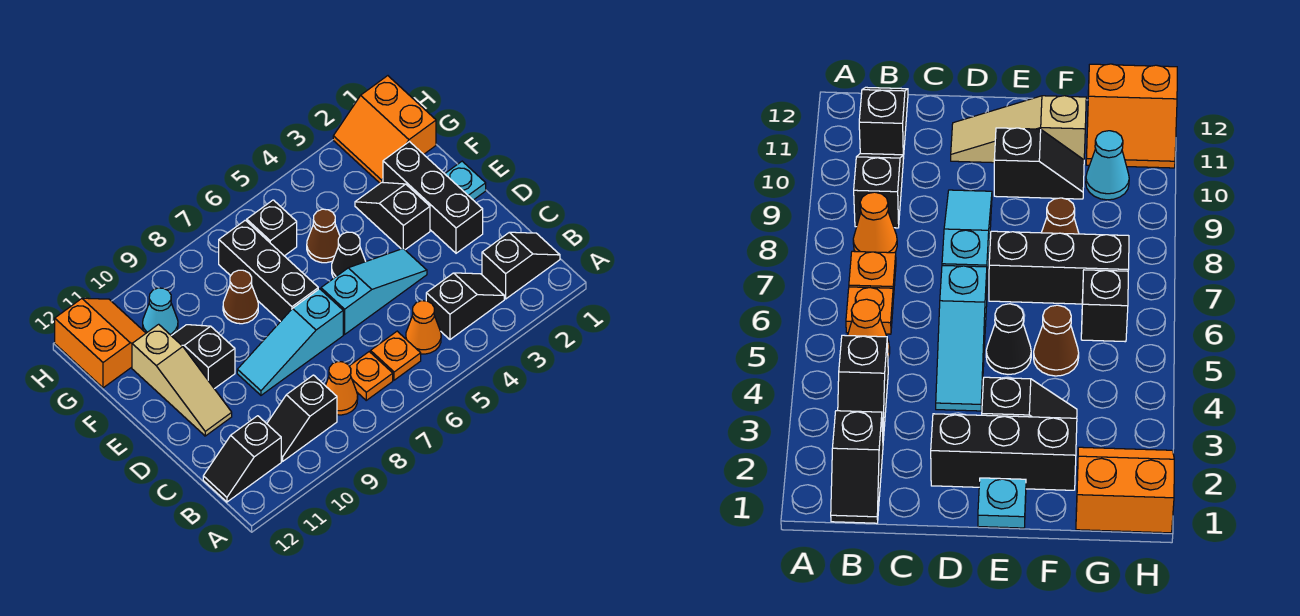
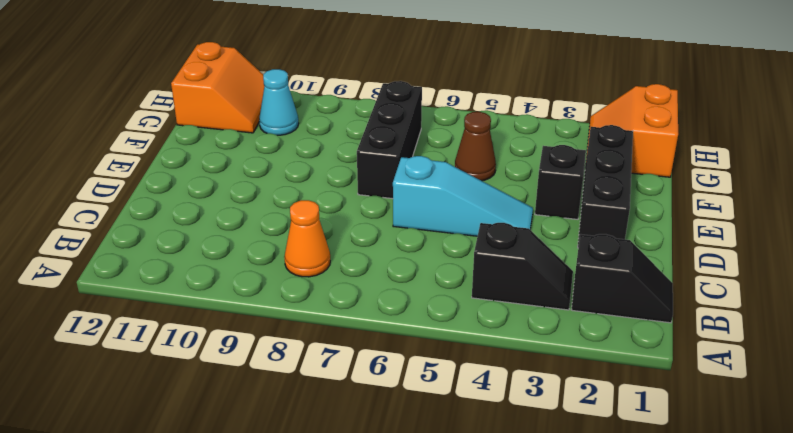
none -> orange 1x1 cone [406,301,441,354]
none -> orange 1x1 plate [371,331,421,380]
none -> orange 1x1 plate [349,352,393,400]

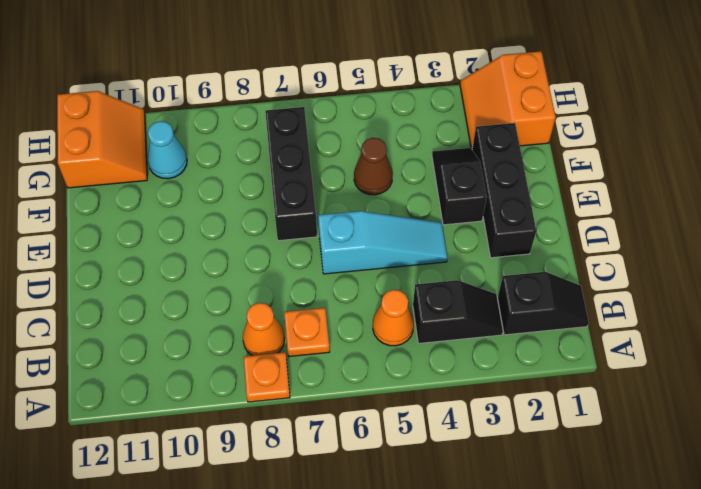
orange 1x1 plate [244,352,290,402] -> orange 1x1 plate moved to [371,331,421,380]
none -> black 1x2 slope [267,375,337,461]
none -> black 1x2 slope [203,416,281,502]
none -> cyan 1x3 slope [237,289,343,395]

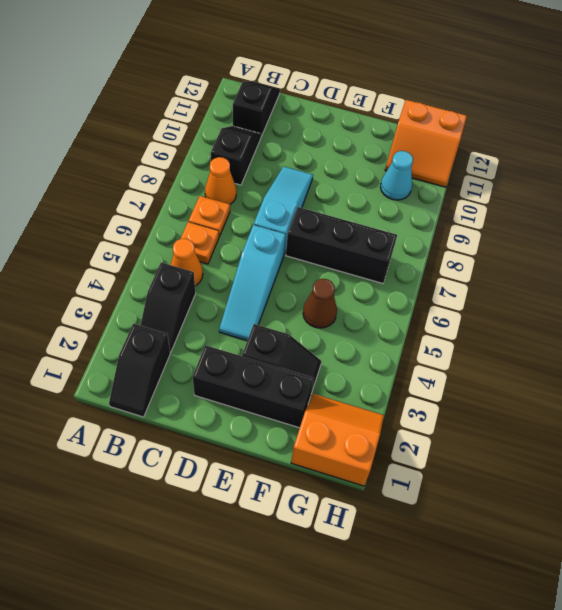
none -> tan 1x3 slope [132,324,232,436]
none -> cyan 1x1 plate [445,161,486,200]
none -> black 1x1 cone [332,232,366,278]

